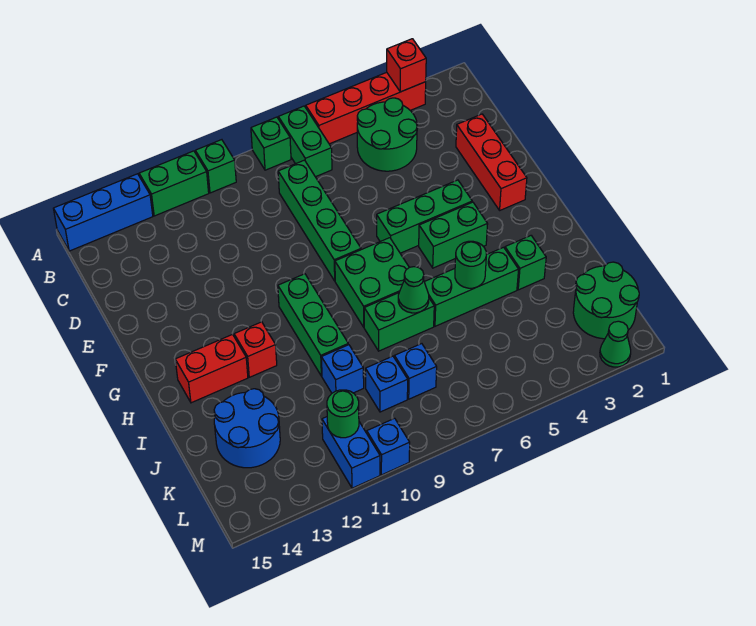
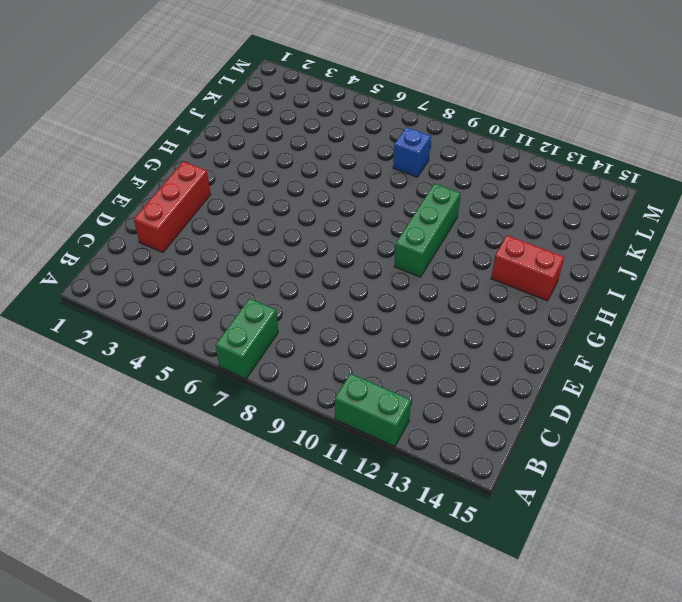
none -> red 1x4 brick [306,72,426,144]
none -> green 1x1 brick [251,117,291,170]
none -> green 1x1 brick [195,140,236,193]
none -> blue 1x3 brick [53,174,153,251]

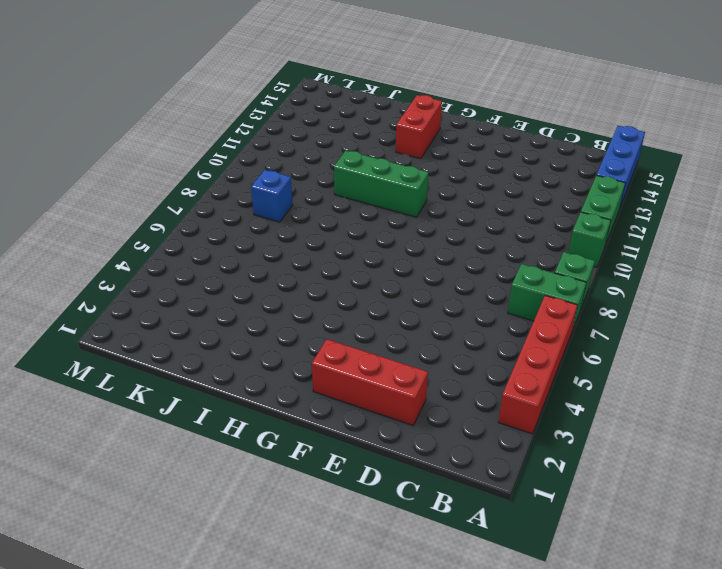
none -> green 2x2 round brick [357,98,417,171]
none -> green 1x4 brick [278,160,361,281]
none -> green 1x3 brick [377,180,472,253]
none -> green 1x2 brick [419,202,488,268]

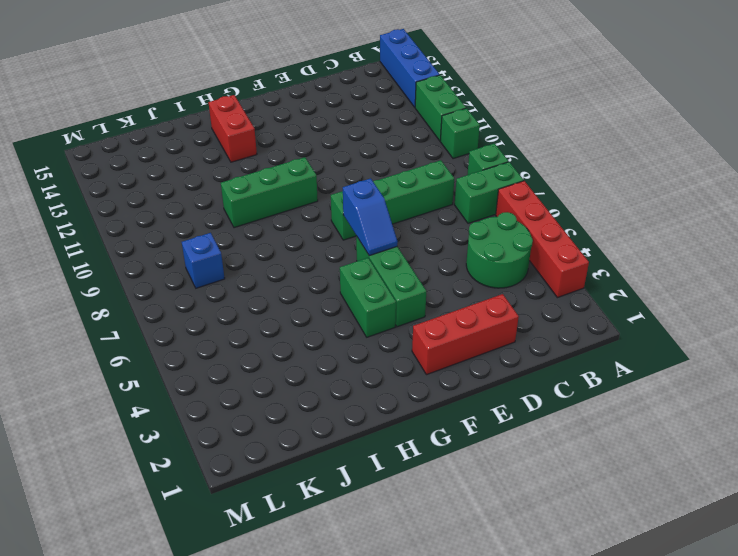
blue 1x2 slope [343,178,398,256] -> none
none -> green 2x2 brick [335,238,409,327]
none -> red 1x1 brick [234,322,277,377]
none -> green 1x1 brick [505,236,546,290]
none -> green 1x3 brick [425,247,519,326]

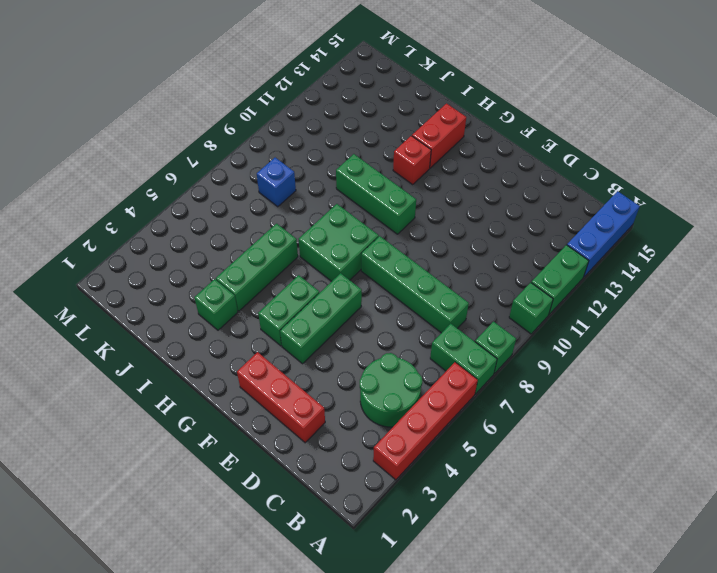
none -> green 1x2 brick [364,293,434,351]
none -> blue 1x1 brick [321,345,364,393]
none -> blue 2x2 round brick [214,389,280,468]
none -> green 2x2 round brick [573,262,639,339]

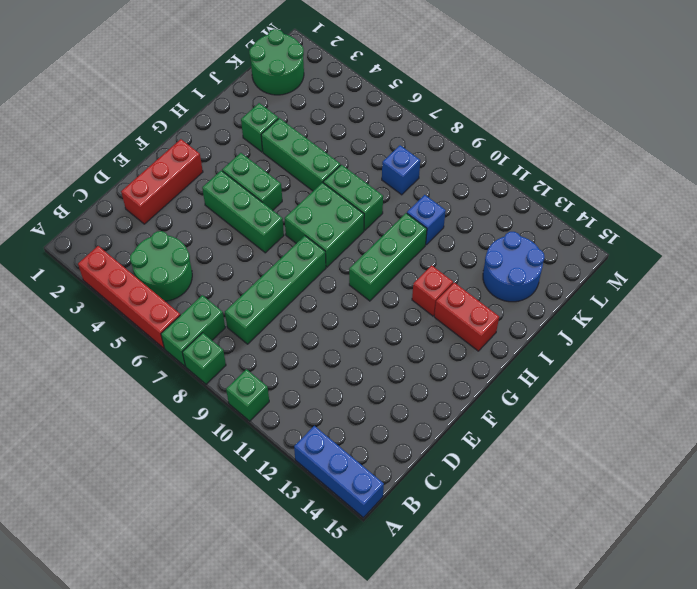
none -> green 1x2 brick [139,151,209,216]
none -> blue 1x1 brick [366,356,408,412]
none -> blue 1x2 brick [322,417,380,488]
none -> green 1x1 cone [600,321,631,367]

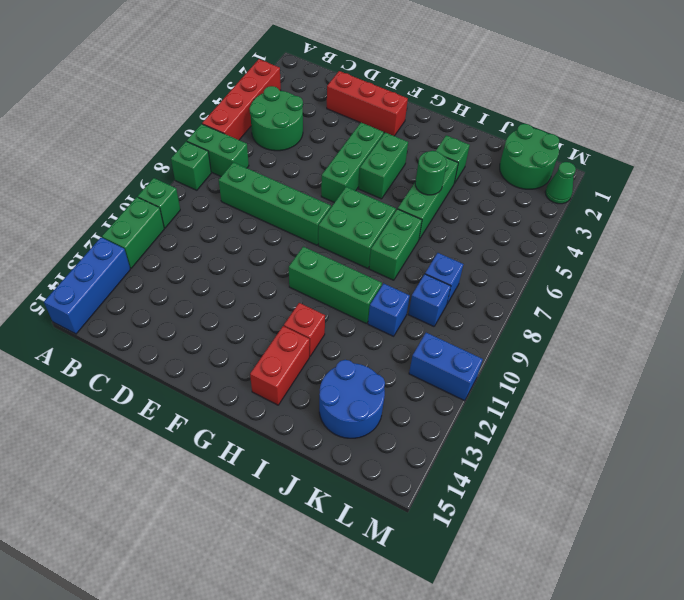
none -> blue 1x1 brick [367,418,410,475]
none -> red 1x1 brick [387,39,426,92]
none -> green 1x1 cone [398,267,429,313]
none -> green 1x1 round brick [327,390,359,438]

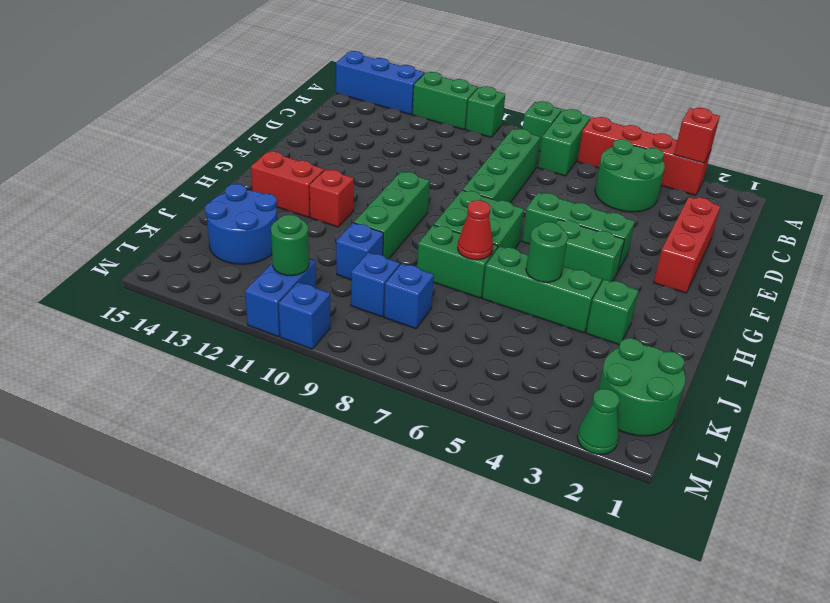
red 1x1 cone [458,200,493,260] -> green 1x1 cone [398,267,429,313]

